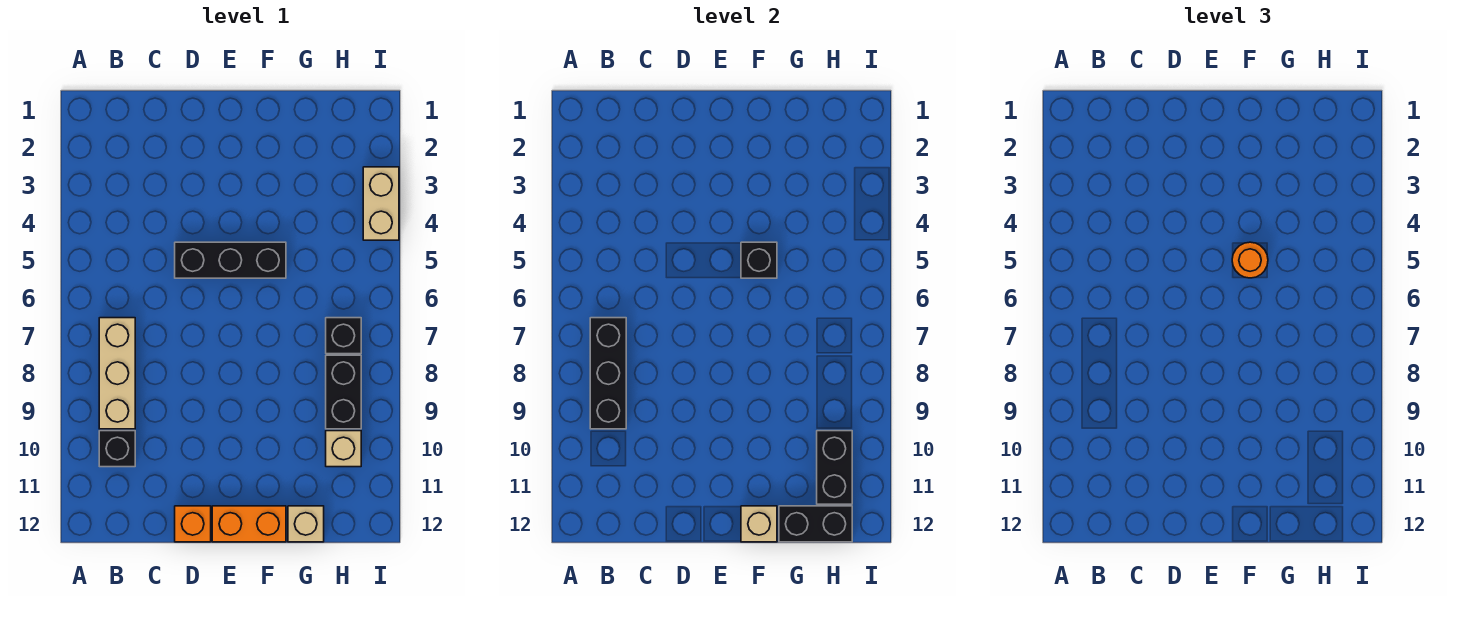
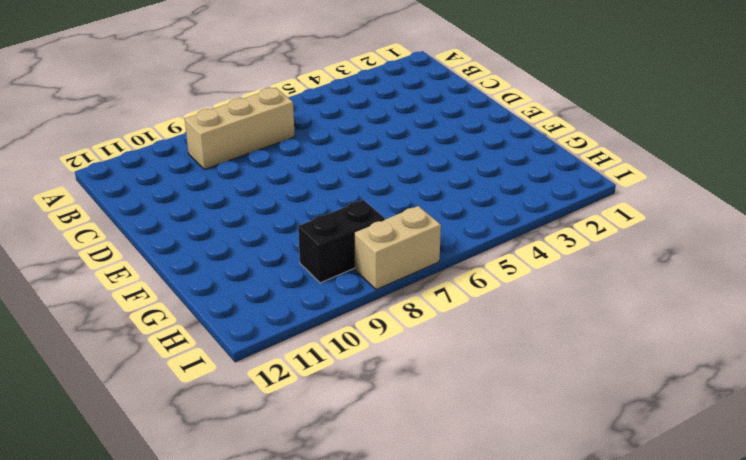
tan 1x2 brick [354,206,441,290] -> tan 1x2 brick moved to [363,167,399,240]
none -> black 1x1 brick [99,431,135,467]
none -> black 1x3 brick [175,242,286,278]
none -> orange 1x1 brick [175,506,211,542]

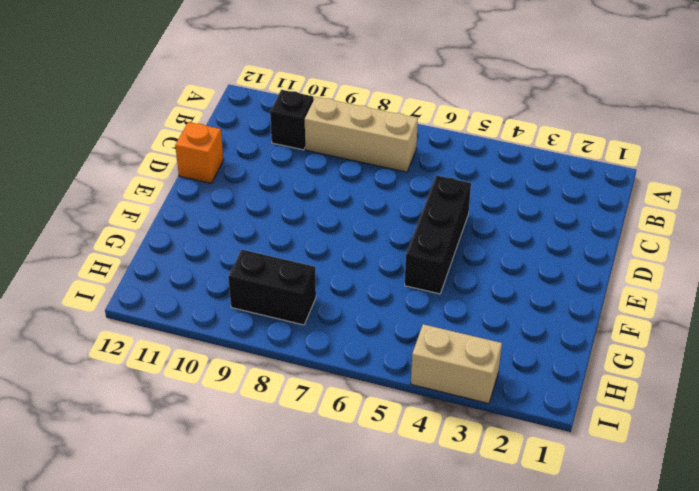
none -> orange 1x2 brick [212,506,286,542]
none -> tan 1x1 brick [288,506,324,542]
none -> black 1x1 brick [326,318,361,354]

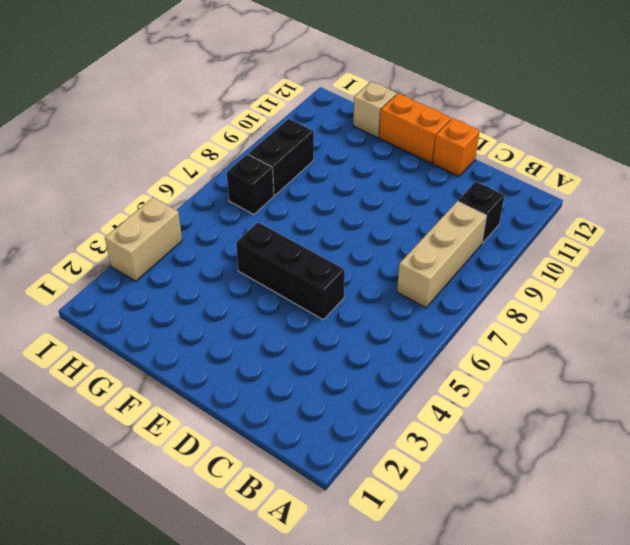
none -> tan 1x1 brick [326,431,361,467]
none -> black 1x3 brick [590,318,626,429]
none -> black 1x1 brick [741,242,777,278]

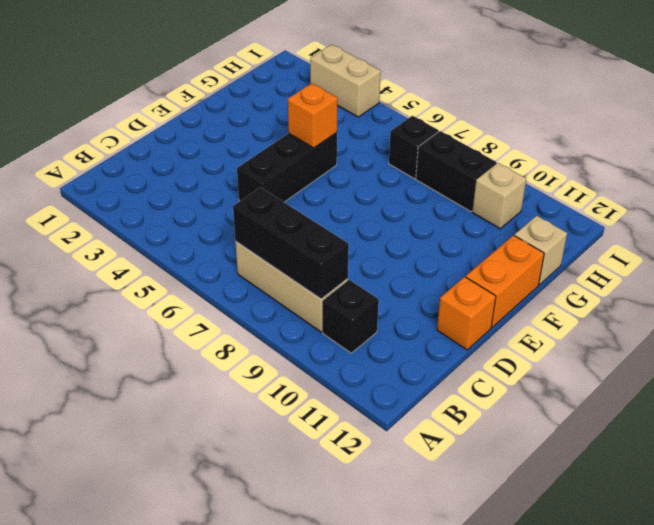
orange 1x1 brick [288,83,338,148] -> black 1x1 brick [741,242,777,278]
none -> tan 1x1 brick [741,506,777,542]
none -> black 1x2 brick [779,506,852,542]
none -> black 1x2 brick [817,431,852,504]

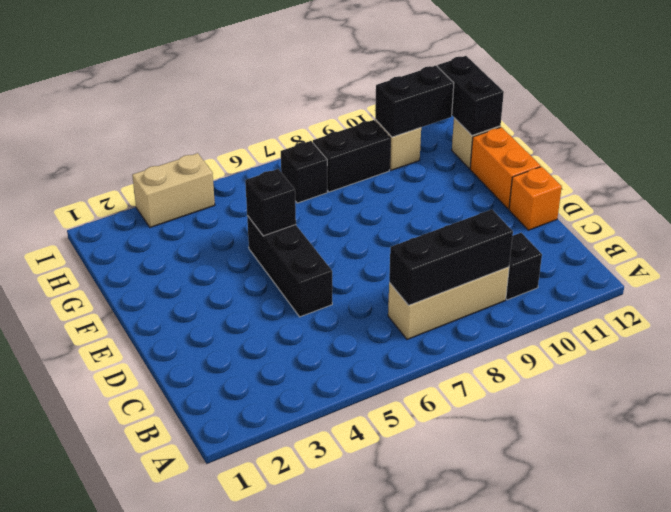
none -> tan 1x1 brick [741,506,777,542]
none -> orange 1x1 round brick [1232,242,1268,278]

